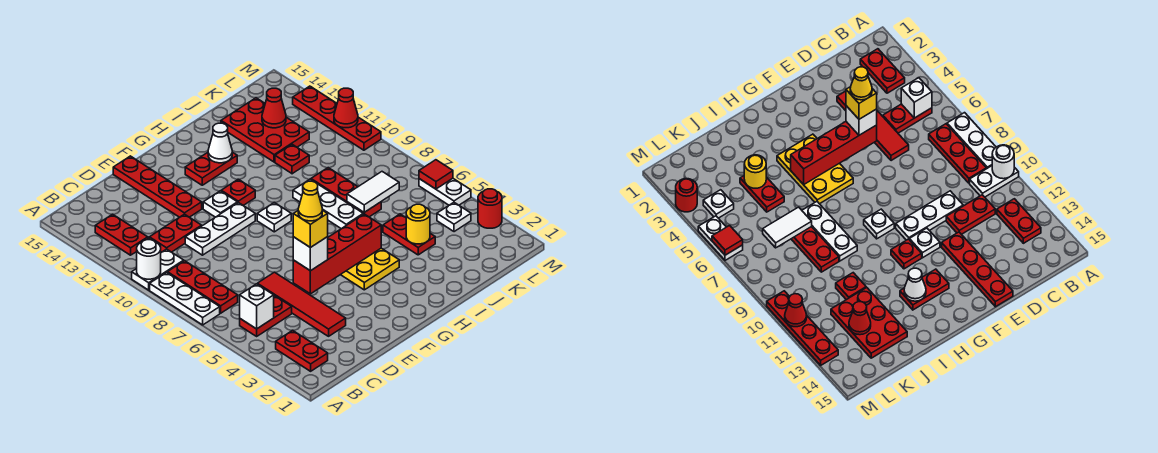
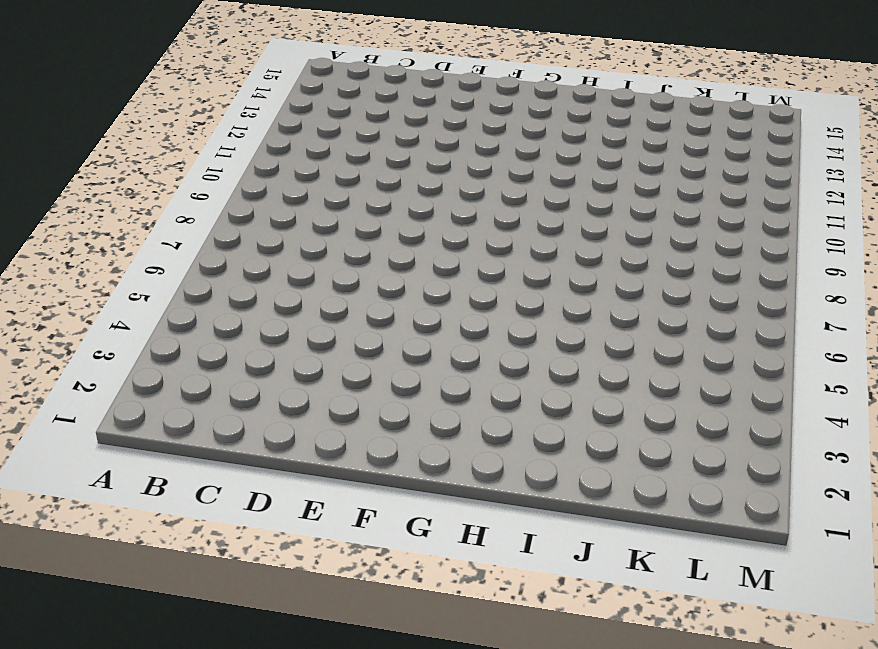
none -> white 1x3 plate [150,272,220,325]
none -> white 1x2 plate [132,249,184,290]
none -> red 1x2 plate [276,330,328,371]
none -> red 1x2 plate [240,296,292,336]

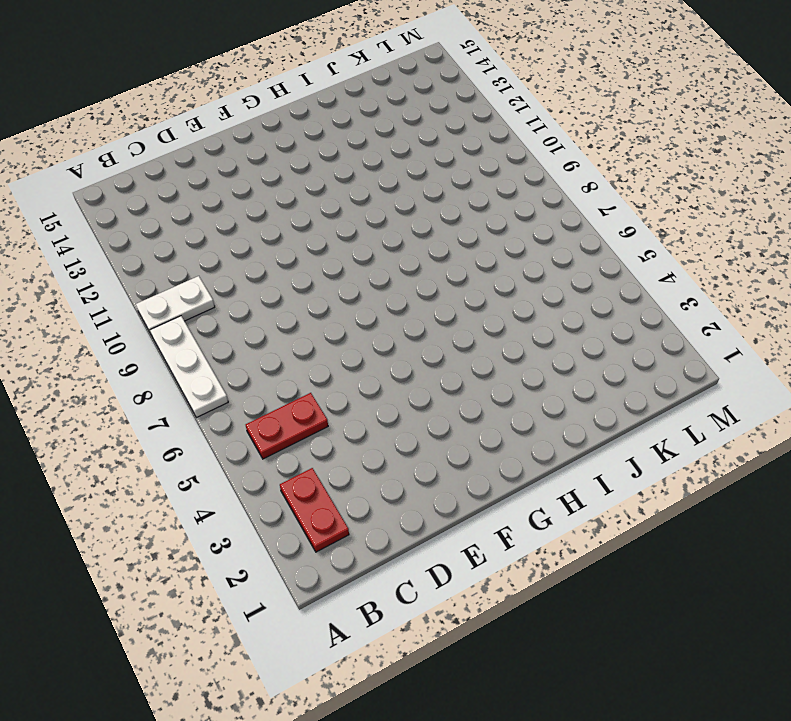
none -> red 1x3 plate [168,261,238,313]
none -> red 1x2 plate [95,214,148,255]
none -> red 1x2 plate [149,214,202,252]
none -> red 1x4 tile [258,272,346,336]

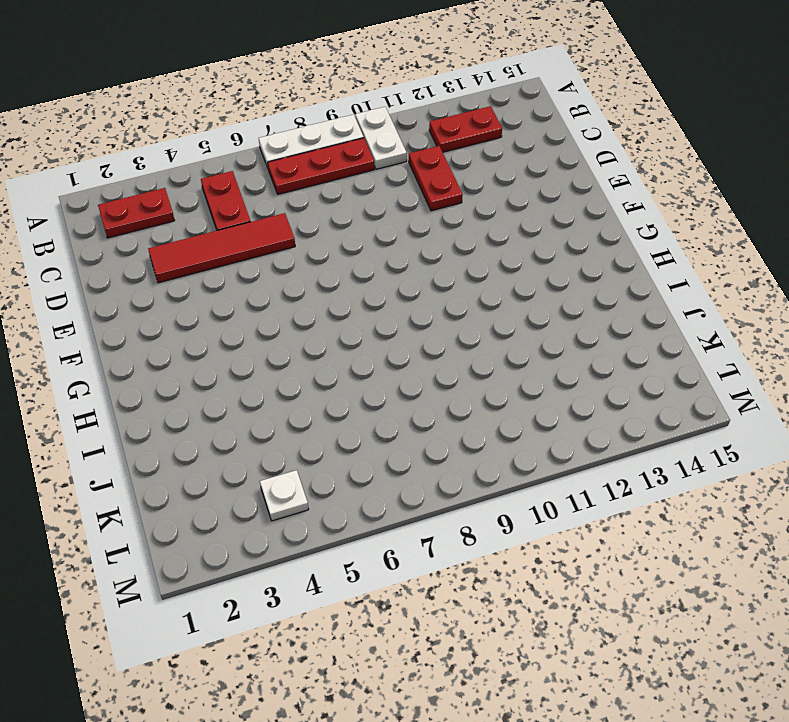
none -> white 1x3 plate [185,203,255,255]
none -> red 1x4 plate [113,156,202,217]
none -> white 1x1 plate [203,191,237,217]
none -> yellow 2x3 plate [341,248,399,290]

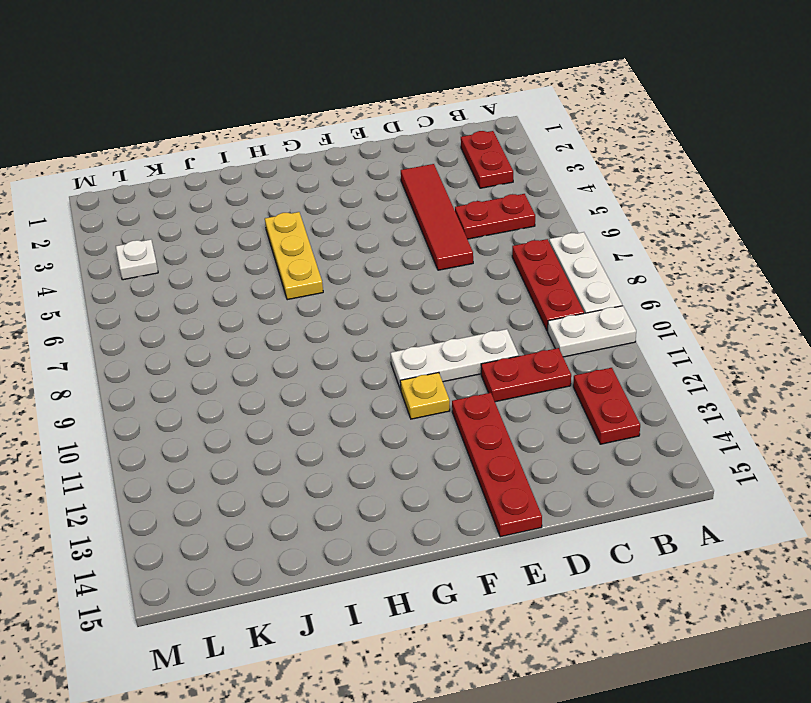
yellow 1x1 plate [400,373,450,419] -> white 1x1 plate [203,191,237,217]
yellow 1x3 plate [265,212,323,300] -> yellow 2x3 plate [341,248,399,290]
none -> white 1x1 plate [257,202,291,232]
none -> red 1x1 plate [221,179,255,206]
none -> red 1x2 plate [185,152,237,185]
none -> white 1x3 plate [293,179,363,229]

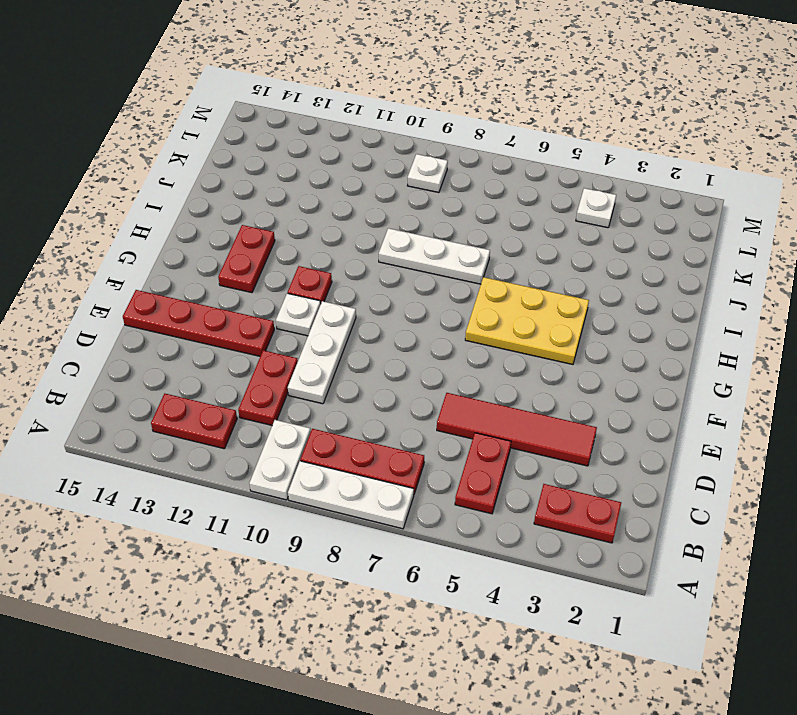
white 1x1 plate [407,154,448,193] -> white 1x1 plate moved to [257,202,291,232]
none -> red 1x2 plate [383,214,435,255]
none -> red 1x3 plate [311,168,381,217]
none -> red 1x1 plate [275,144,309,174]
none -> red 2x3 plate [221,98,309,162]

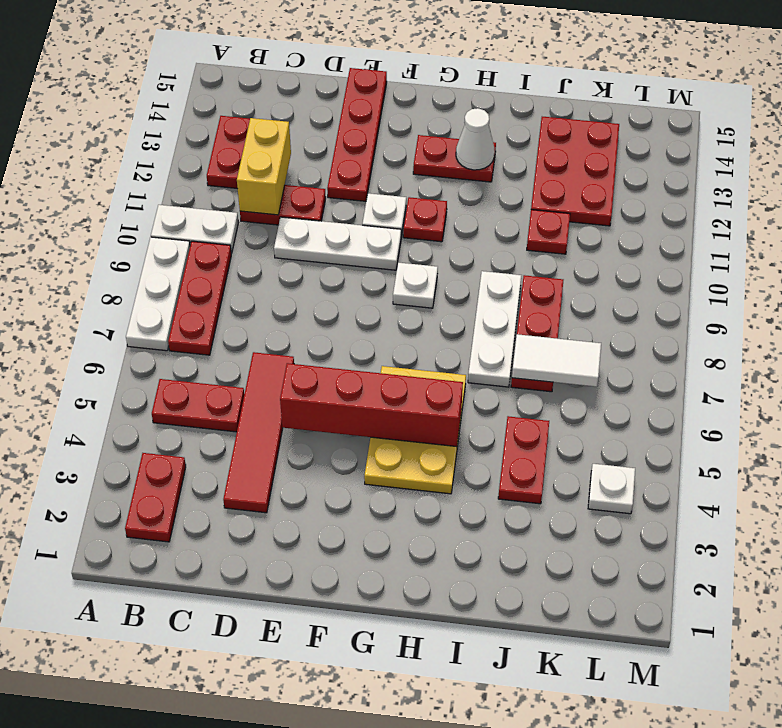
yellow 1x2 brick [237,118,291,215] -> none
none -> red 1x1 round brick [478,189,502,228]
none -> white 1x2 plate [419,178,471,205]
none -> red 1x4 plate [293,86,381,150]
none -> white 1x1 round brick [137,240,161,279]

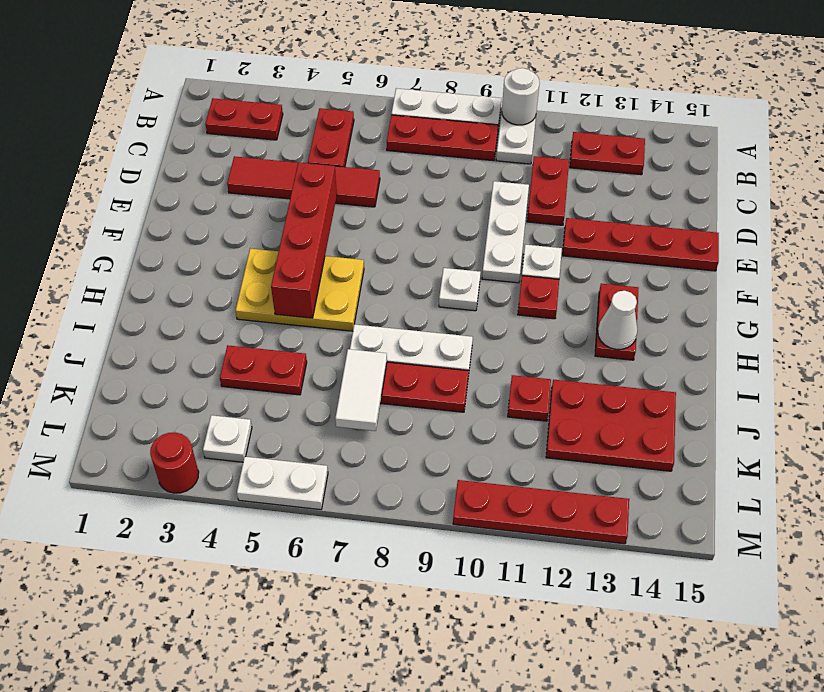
none -> white 1x1 brick [240,284,274,329]
none -> yellow 1x1 round brick [406,204,430,244]
none -> red 1x1 cone [262,88,286,128]
none -> red 1x1 tile [419,160,453,189]

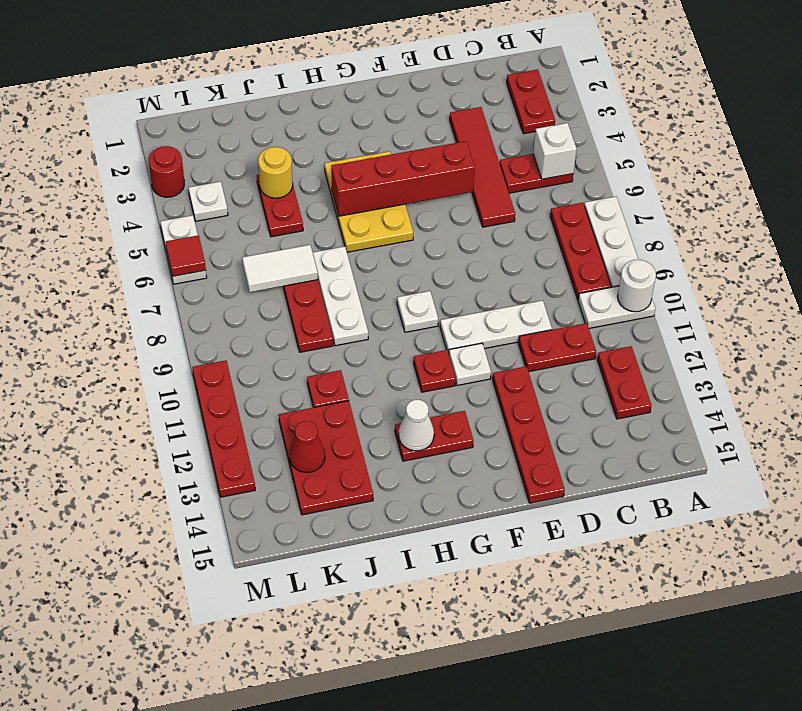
none -> red 1x1 cone [334,88,358,128]
none -> white 1x1 brick [293,237,328,271]
none -> yellow 1x1 brick [293,210,328,248]
none -> yellow 1x1 cone [298,181,322,221]

